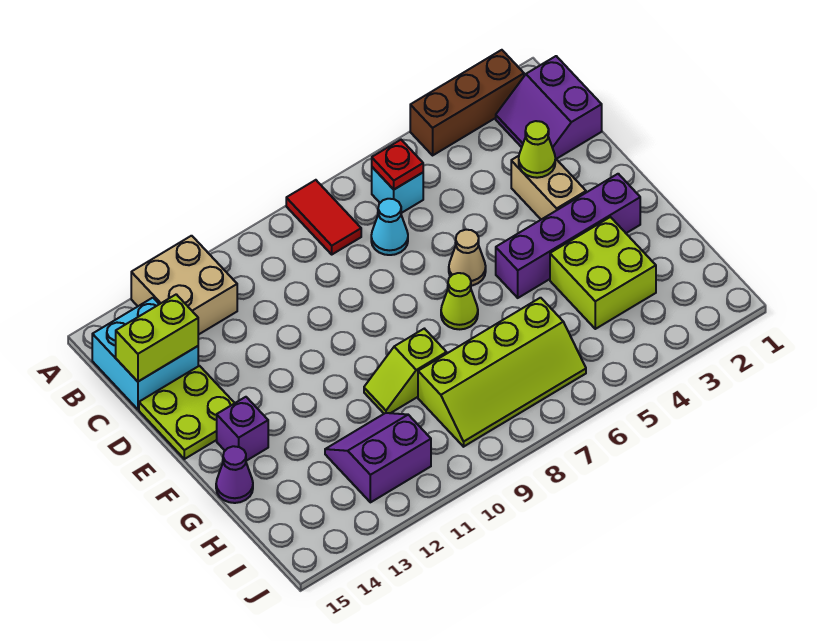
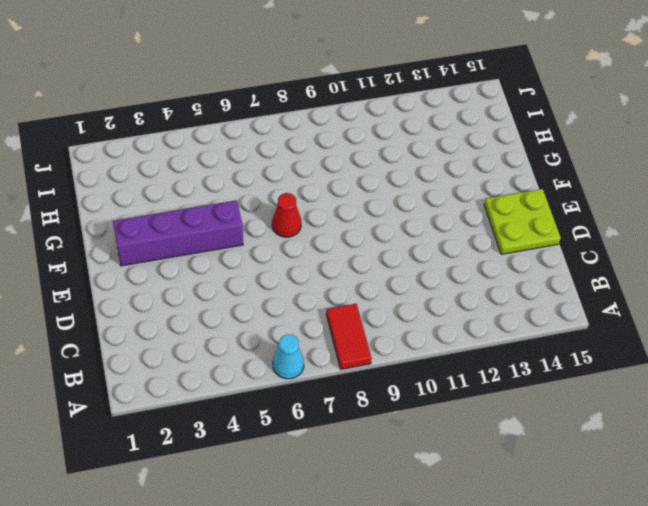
cyan 1x1 cone [273,334,304,379] -> cyan 1x1 cone moved to [371,199,408,255]
red 1x1 cone [272,193,301,237] -> lime 1x1 cone [441,273,478,329]
none -> brown 1x3 brick [410,50,524,155]
none -> tan 2x2 brick [131,236,237,335]
none -> purple 2x2 slope [496,56,602,159]

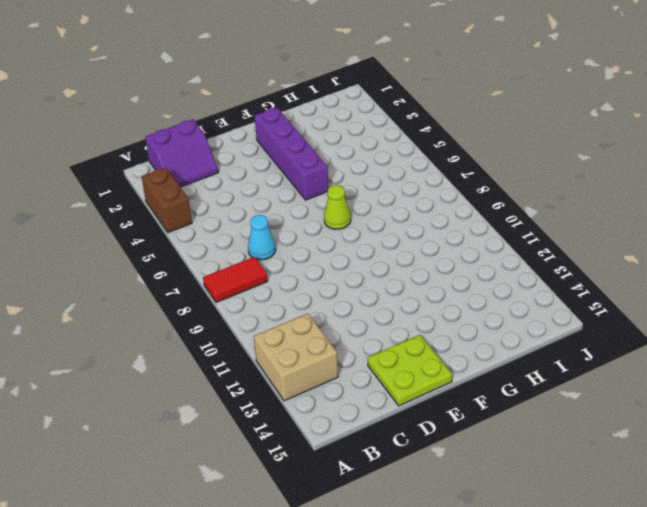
brown 1x2 brick [142,168,192,233] -> brown 1x3 brick [410,50,524,155]
none -> cyan 1x1 brick [372,167,423,213]
none -> cyan 2x2 brick [92,298,198,409]
none -> tan 1x2 brick [511,156,586,219]

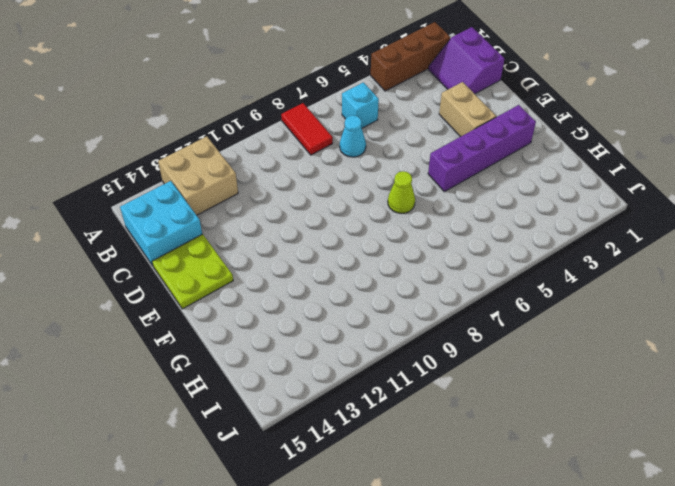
none -> tan 1x1 cone [449,230,486,286]
none -> purple 1x1 brick [217,397,268,461]
none -> lime 2x2 brick [550,217,656,329]

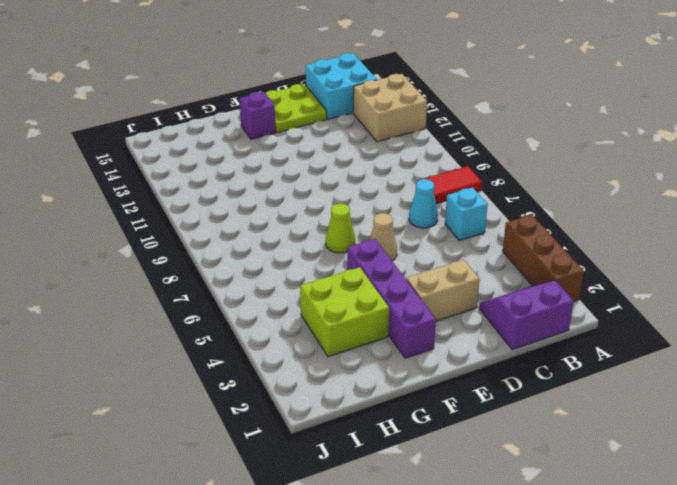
none -> lime 1x2 slope [364,329,447,414]
none -> purple 1x1 cone [216,446,253,503]
none -> lime 2x4 slope [418,298,586,447]

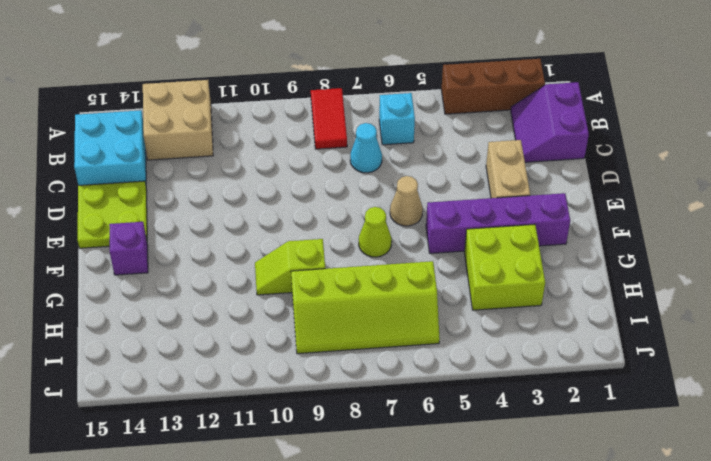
none -> purple 1x1 cone [216,446,253,503]
none -> purple 2x2 slope [325,413,431,502]
none -> red 1x1 plate [372,140,423,189]

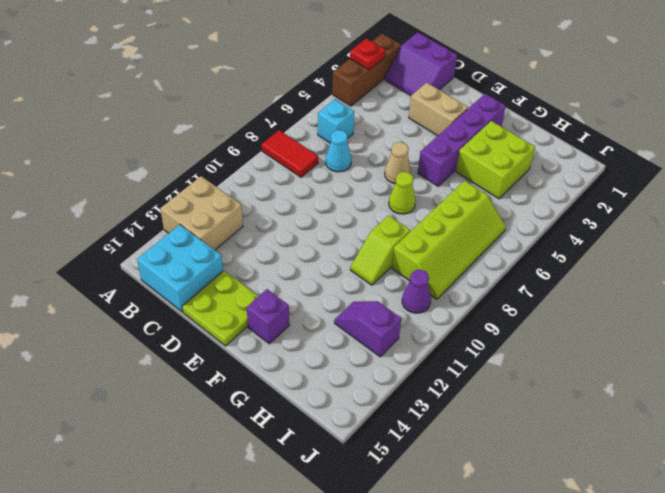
red 1x1 plate [350,39,385,70] -> red 1x1 plate moved to [372,140,423,189]
purple 1x2 slope [334,301,401,357] -> purple 2x2 slope [325,413,431,502]
purple 1x1 cone [402,270,431,313] -> purple 1x1 cone moved to [216,446,253,503]
none -> lime 1x2 brick [116,294,198,382]
none -> lime 1x1 cone [519,121,555,178]

